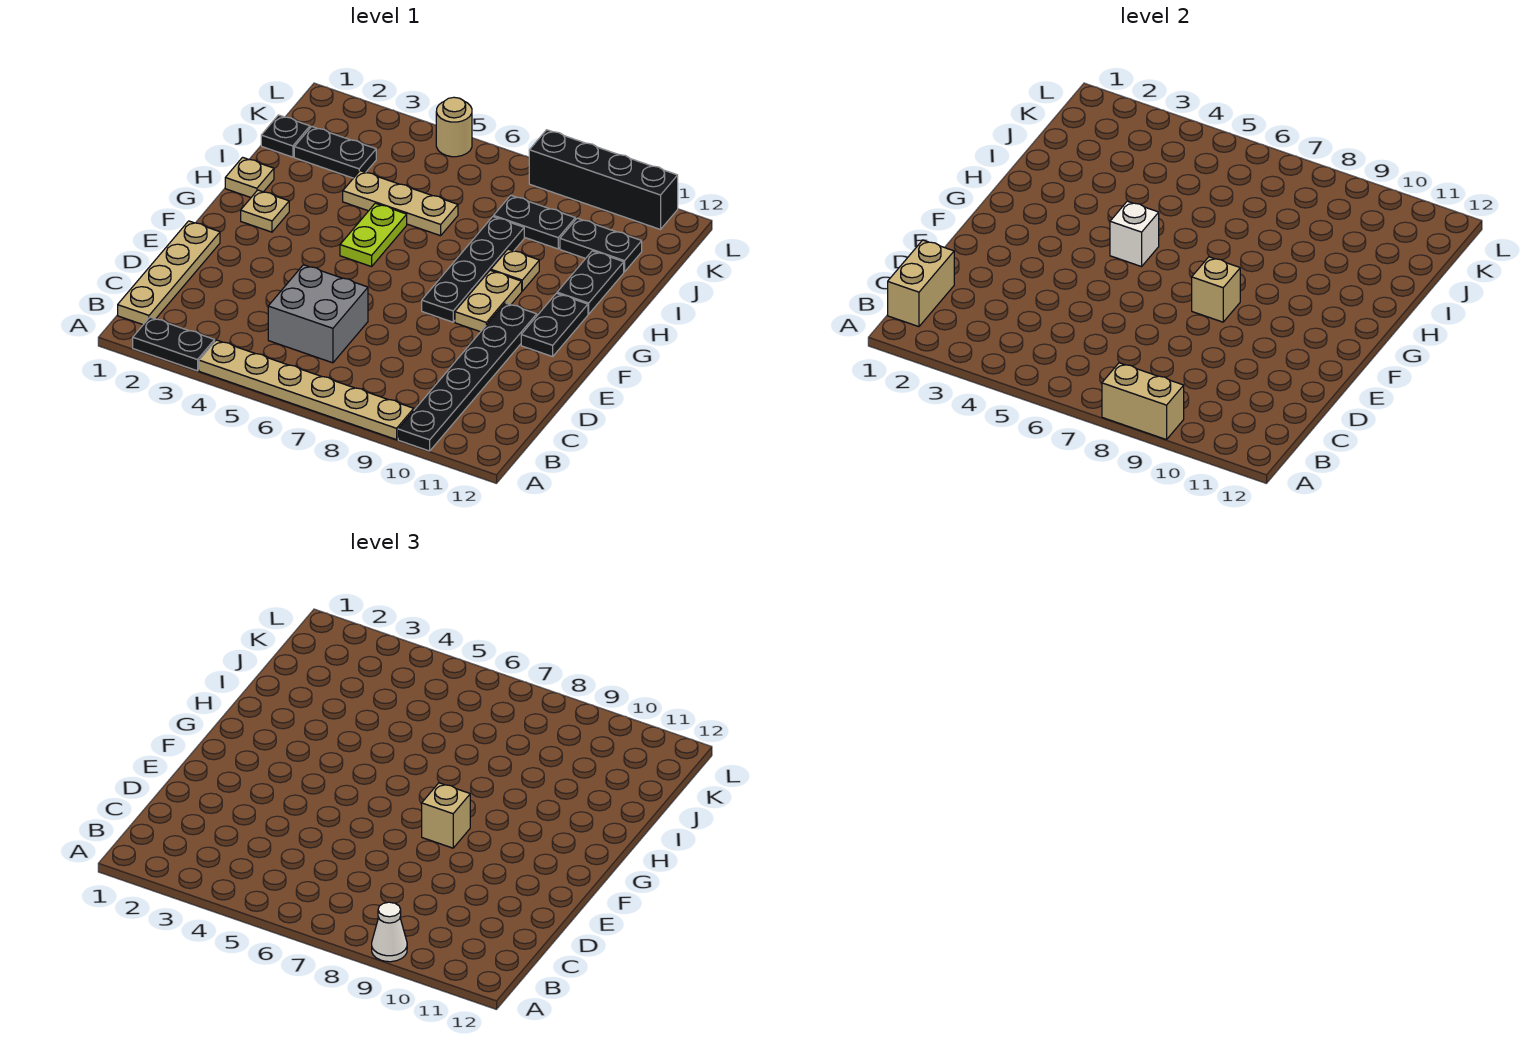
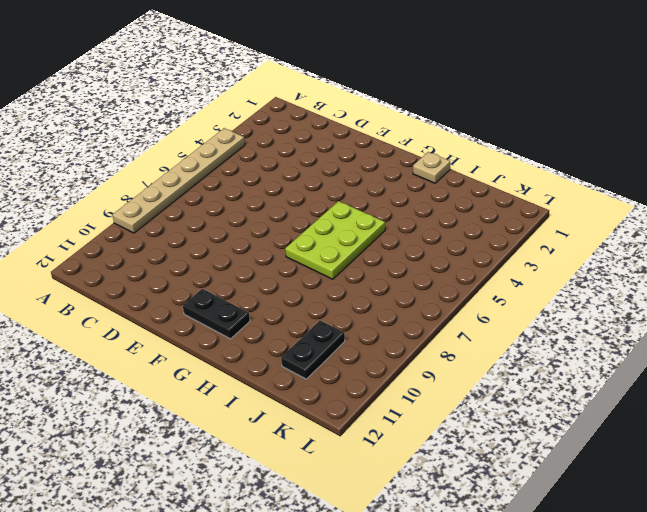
lime 2x3 plate [285,201,385,279] -> lime 1x2 plate [340,203,407,267]
none -> black 1x2 plate [133,317,215,371]
none -> black 1x6 plate [398,303,537,451]
none -> tan 1x4 plate [118,221,220,325]

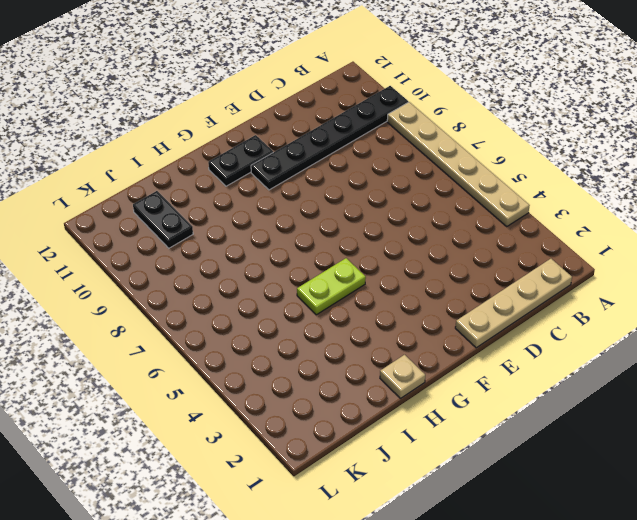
none -> black 1x2 plate [133,317,215,371]
none -> grey 2x2 brick [268,265,368,363]
none -> black 1x4 plate [422,217,524,322]

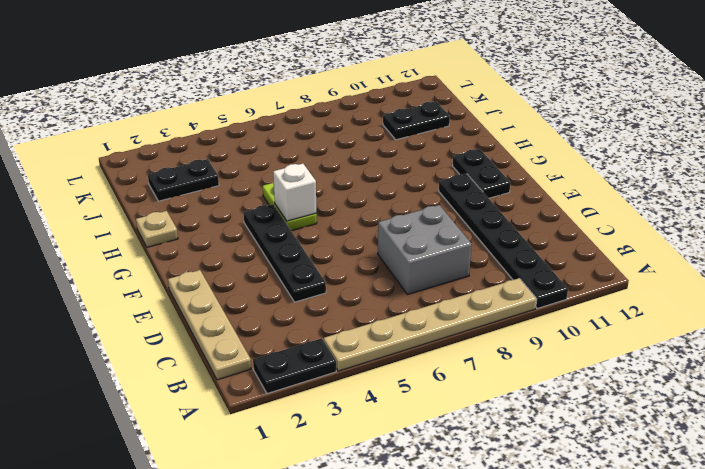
grey 2x2 brick [378,205,471,295] -> grey 2x2 brick moved to [268,265,368,363]
black 1x4 plate [243,204,326,302] -> black 1x4 plate moved to [422,217,524,322]
none -> tan 1x2 plate [455,270,522,332]
none -> tan 1x1 plate [241,190,289,232]
none -> tan 1x1 plate [491,249,539,291]

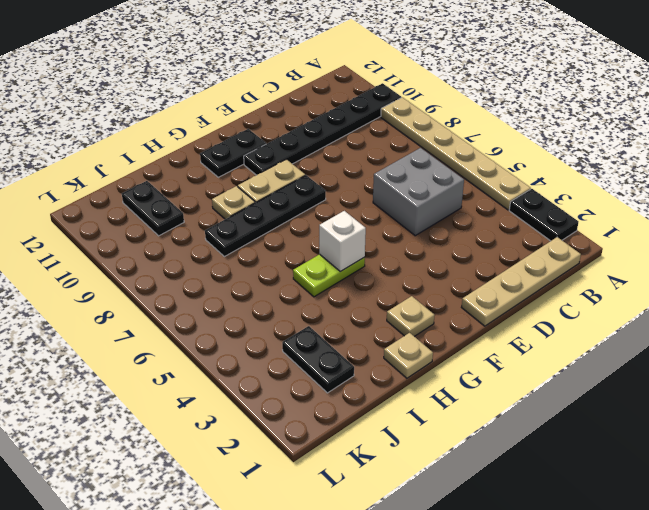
none -> black 1x2 plate [557,251,624,314]
none -> tan 1x3 plate [343,171,458,236]
none -> black 1x1 plate [261,115,310,157]

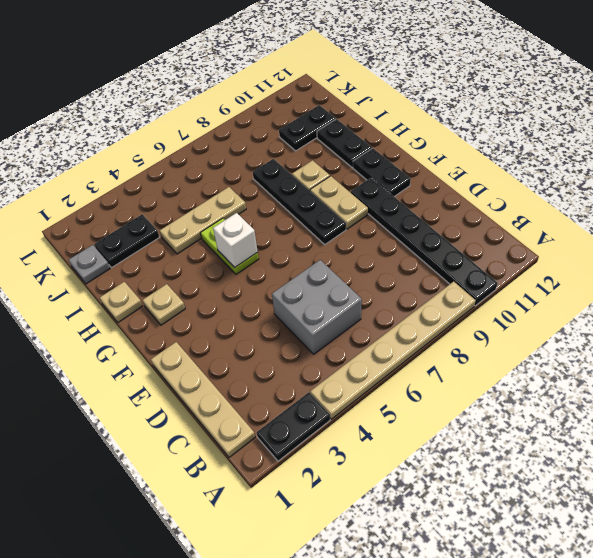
grey 1x1 plate [69,245,110,284] -> black 1x1 plate [261,115,310,157]
none -> black 1x2 plate [494,195,575,249]
none -> tan 1x1 round brick [436,97,472,157]
none -> black 1x4 brick [529,130,678,229]

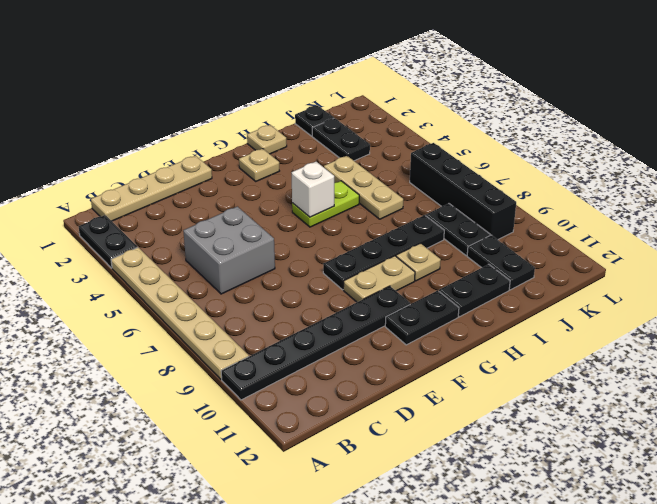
black 1x4 brick [410,143,516,239] -> black 1x4 brick moved to [529,130,678,229]
none -> tan 1x1 round brick [436,97,472,157]
none -> tan 1x2 brick [1102,363,1184,440]
none -> tan 1x2 brick [888,240,954,327]

